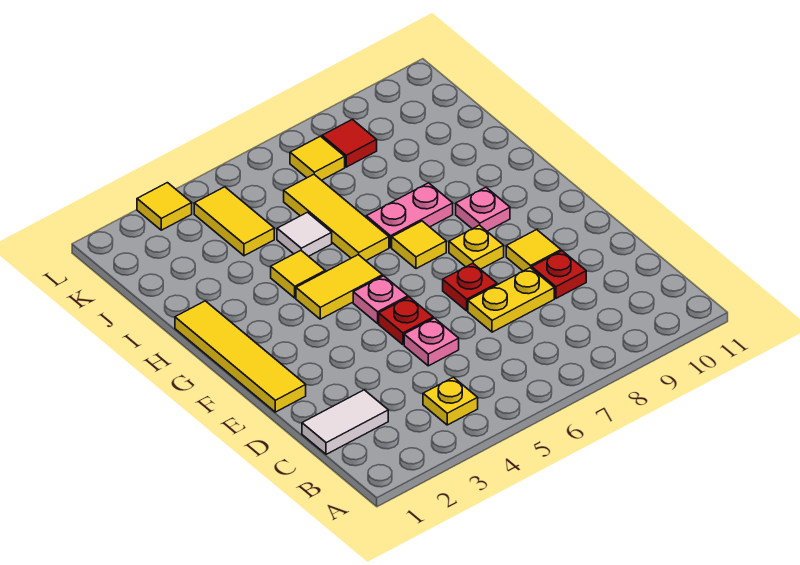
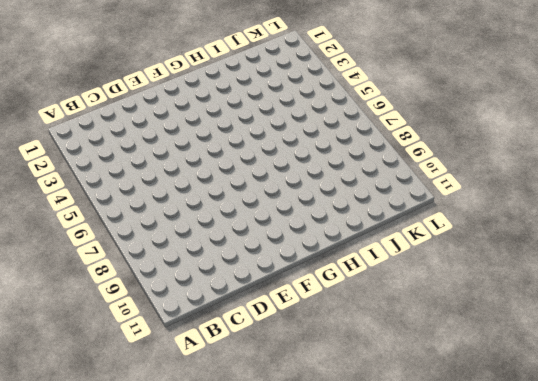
none -> yellow 1x1 plate [423,377,478,425]
none -> white 1x2 tile [302,390,388,454]
none -> pink 1x1 plate [404,318,459,366]

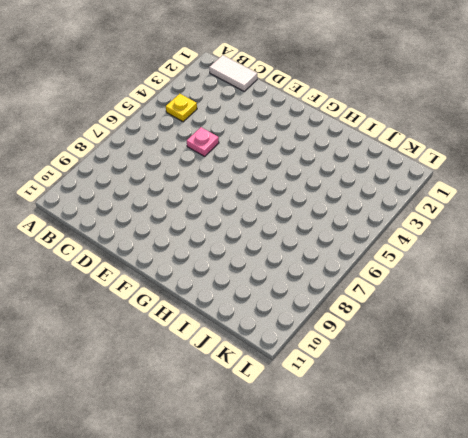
white 1x2 tile [209,55,257,91] -> white 1x2 tile turned to [302,390,388,454]
none -> yellow 1x2 plate [468,268,554,332]
none -> red 1x1 plate [532,251,586,298]
none -> yellow 1x4 tile [175,301,306,412]

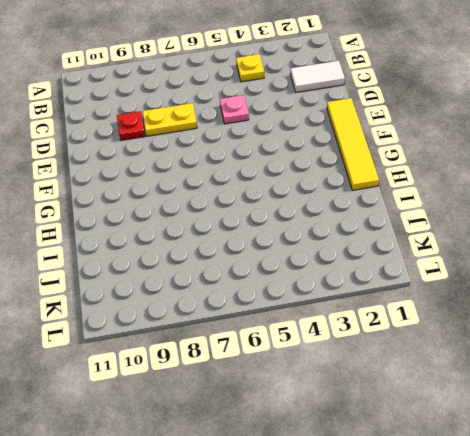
none -> red 1x1 plate [379,297,433,345]
none -> red 1x1 plate [443,263,497,311]
none -> yellow 1x1 tile [506,230,561,271]

